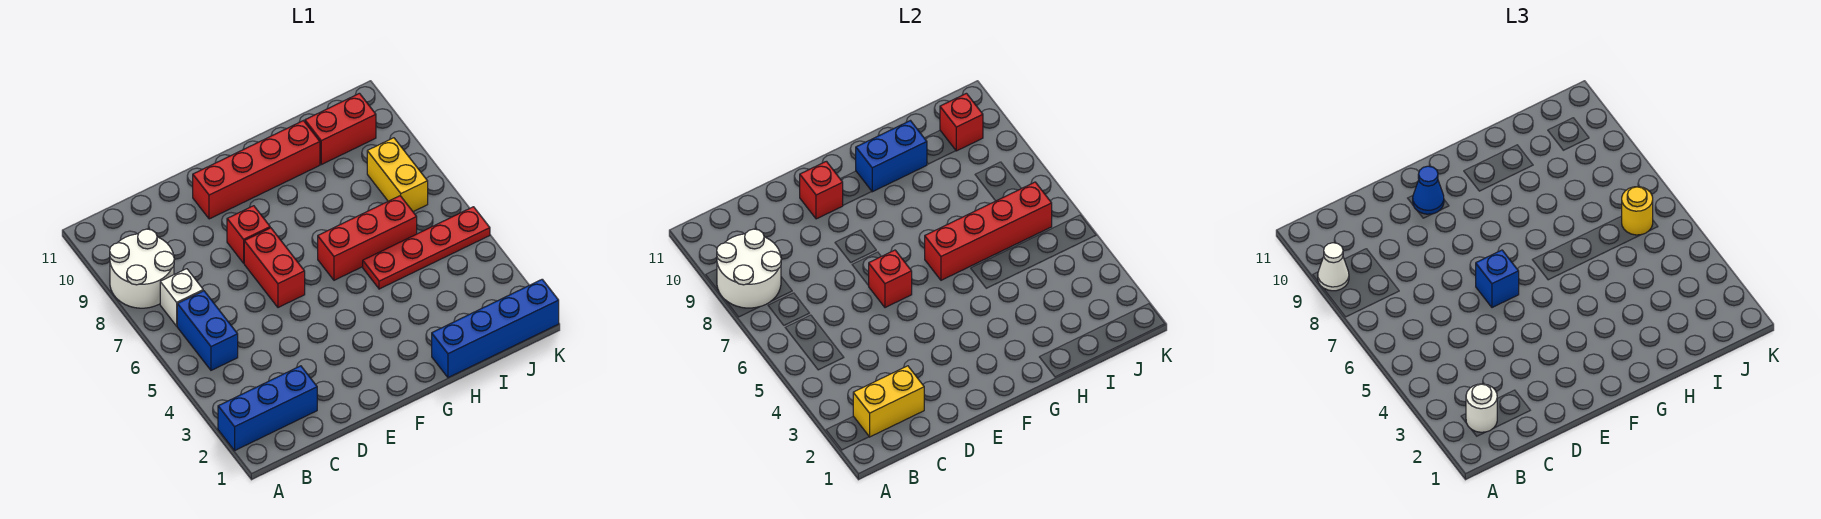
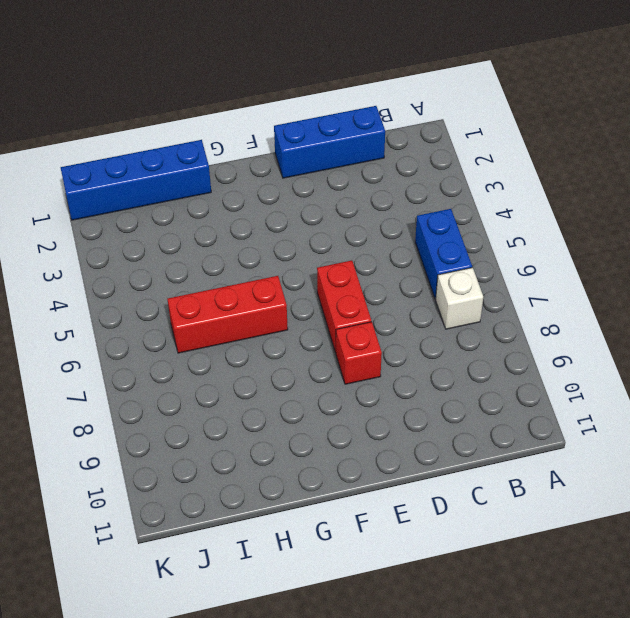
blue 1x3 brick [274,106,385,178] -> blue 1x3 brick moved to [218,366,317,450]
none -> white 2x2 round brick [110,229,174,308]
none -> red 1x4 brick [193,121,320,219]
none -> red 1x4 plate [363,207,490,289]

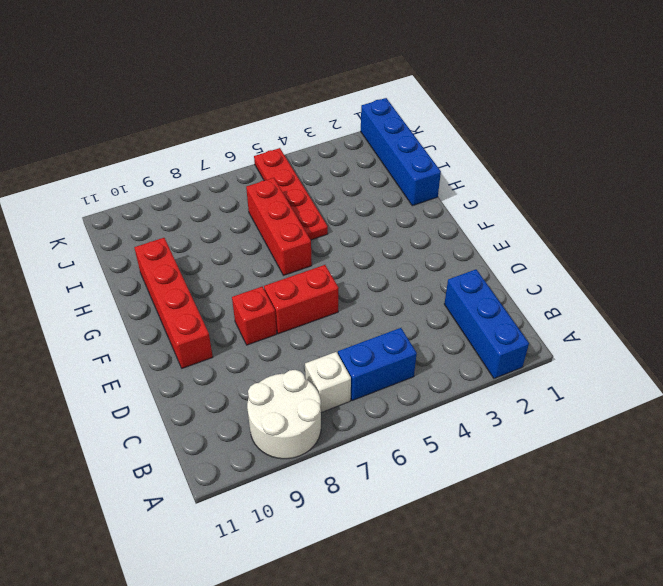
none -> red 1x2 brick [305,93,376,165]
none -> yellow 1x2 brick [367,138,428,212]
none -> white 2x2 round brick [717,229,781,308]

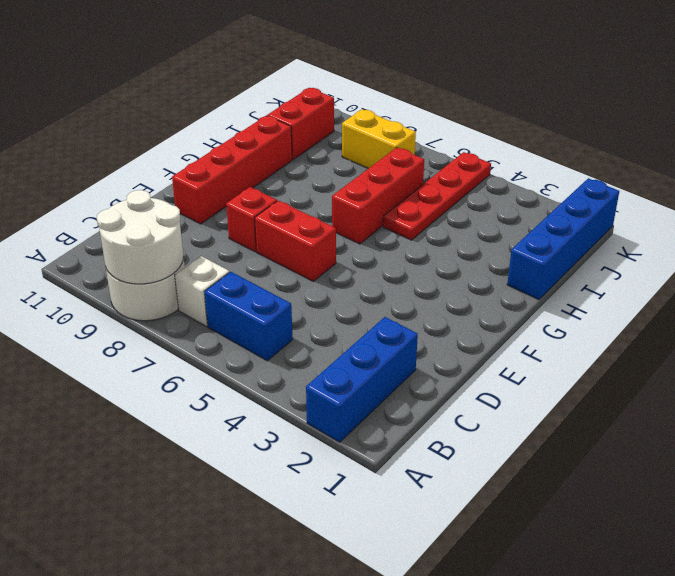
none -> yellow 1x2 brick [853,366,924,437]
none -> red 1x1 brick [869,250,912,308]
none -> red 1x1 brick [800,161,843,219]

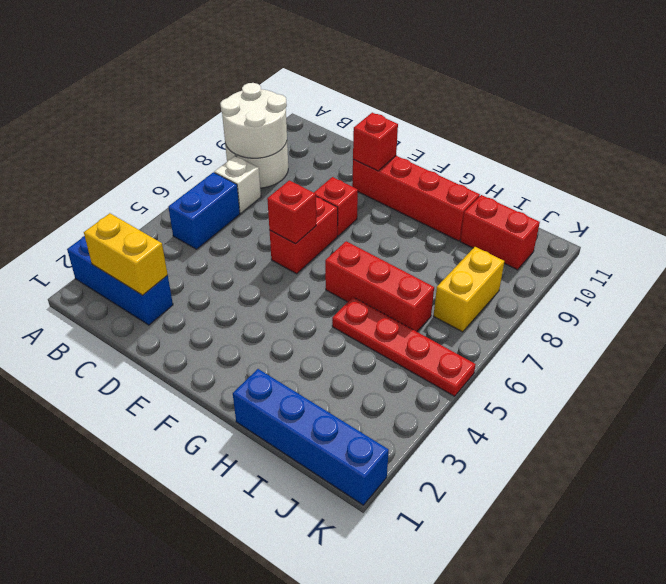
none -> red 1x4 brick [925,182,1052,280]
none -> blue 1x2 brick [856,121,927,192]
none -> red 1x1 brick [940,93,983,151]

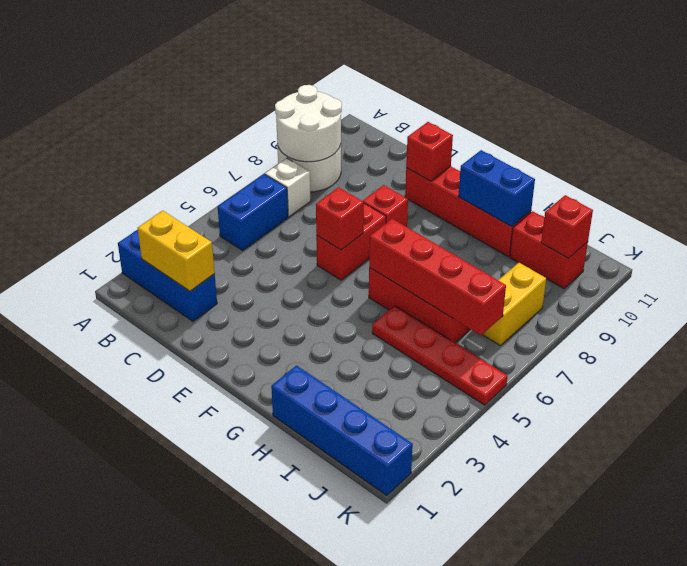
none -> white 1x1 cone [1318,243,1349,291]
none -> white 1x1 round brick [1466,384,1497,432]
none -> blue 1x1 brick [1476,250,1519,308]

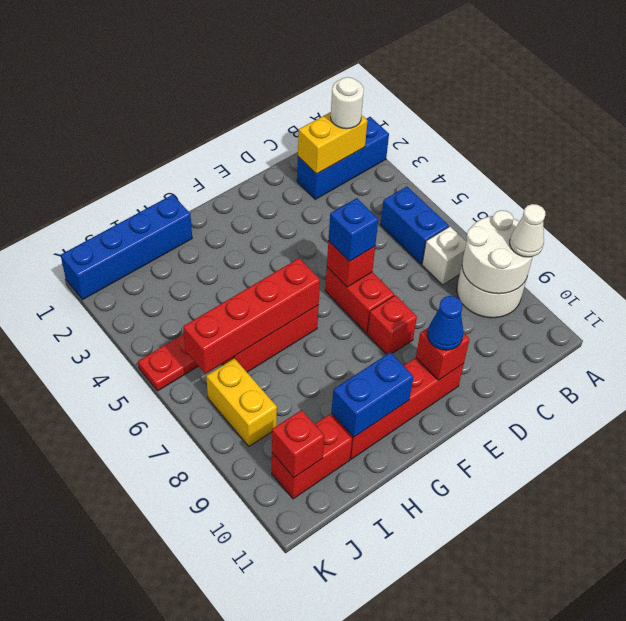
none -> yellow 1x1 round brick [1622,187,1653,235]

